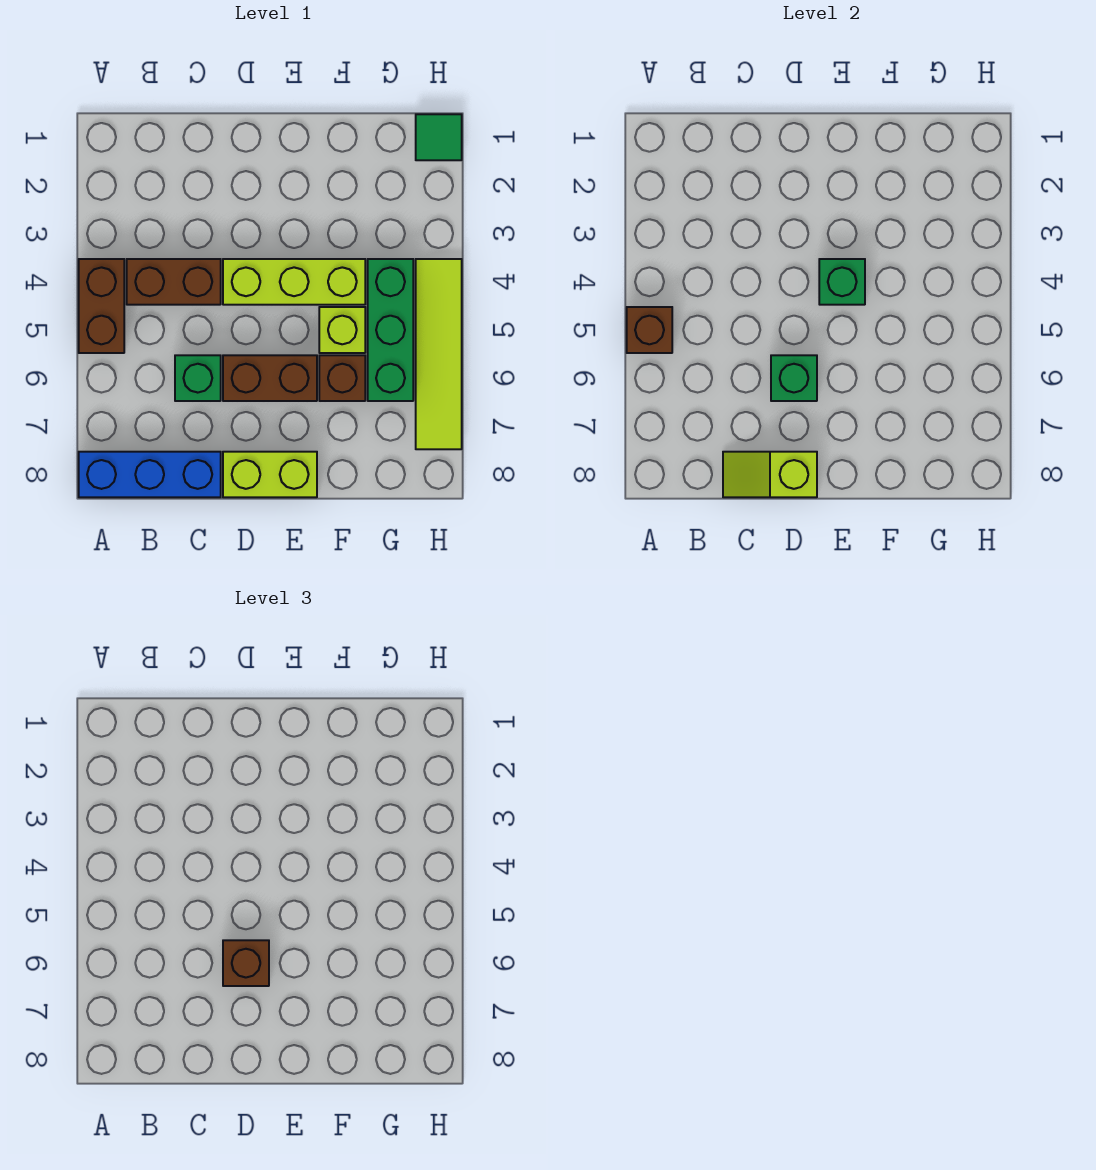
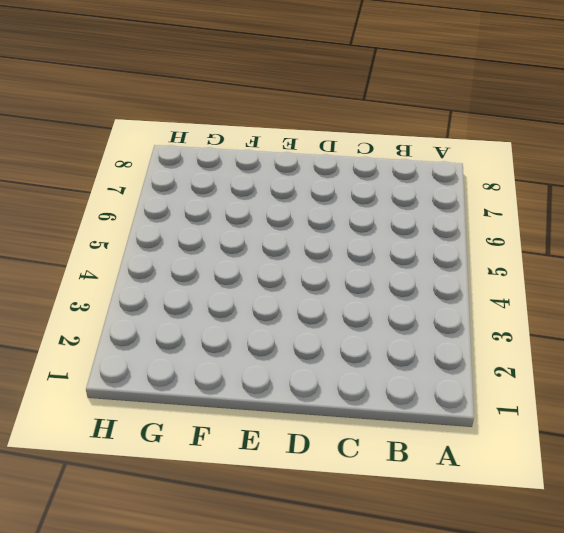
none -> brown 1x2 brick [79,259,124,353]
none -> blue 1x3 brick [79,452,221,497]
none -> brown 1x2 brick [127,259,221,305]

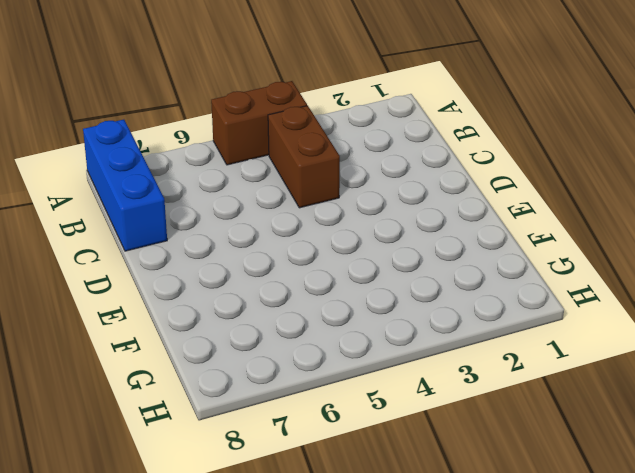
none -> green 1x1 brick [175,355,221,401]
none -> lime 1x3 brick [223,259,365,305]
none -> brown 1x2 brick [223,355,317,401]

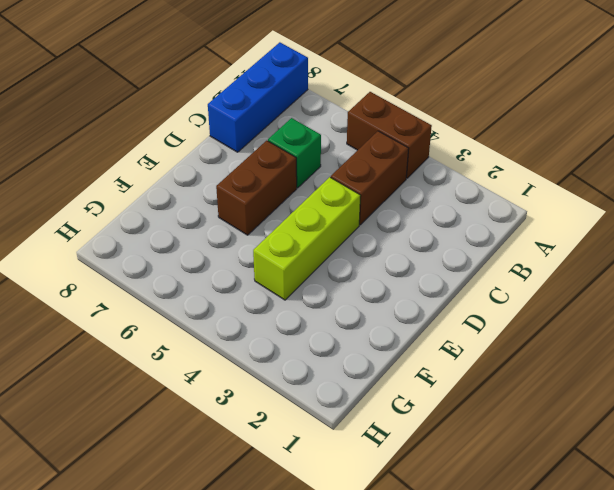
none -> lime 1x2 brick [223,452,317,497]
none -> lime 1x1 brick [319,307,365,353]
none -> brown 1x1 brick [319,355,365,401]

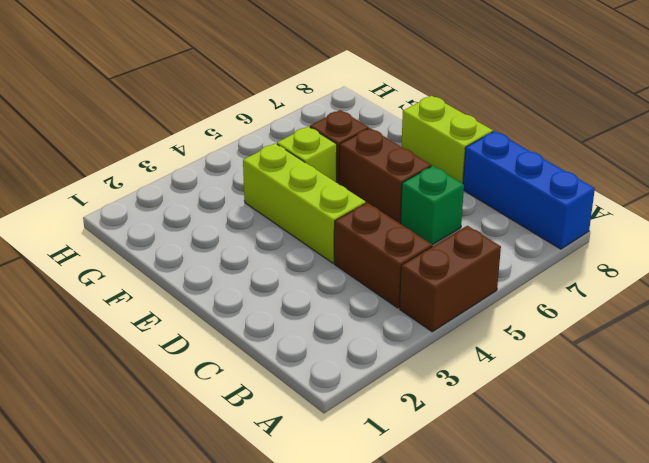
none -> green 1x3 brick [368,259,413,401]
none -> green 1x1 tile [416,114,462,160]
none -> lime 1x4 tile [416,259,462,449]

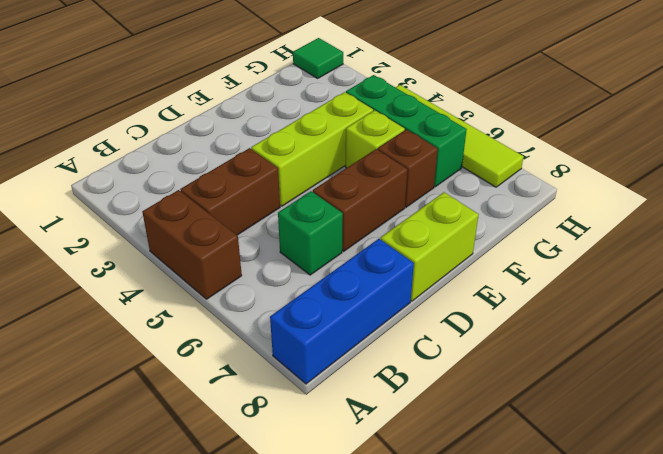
none -> brown 1x1 brick [627,307,672,353]
none -> lime 1x2 slope [723,452,817,497]
none -> green 1x1 brick [771,355,817,401]

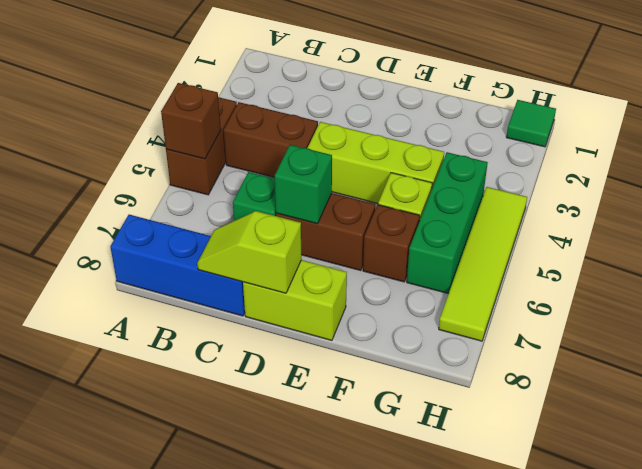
none -> green 1x1 brick [819,259,865,305]
none -> brown 1x1 brick [223,940,269,986]

